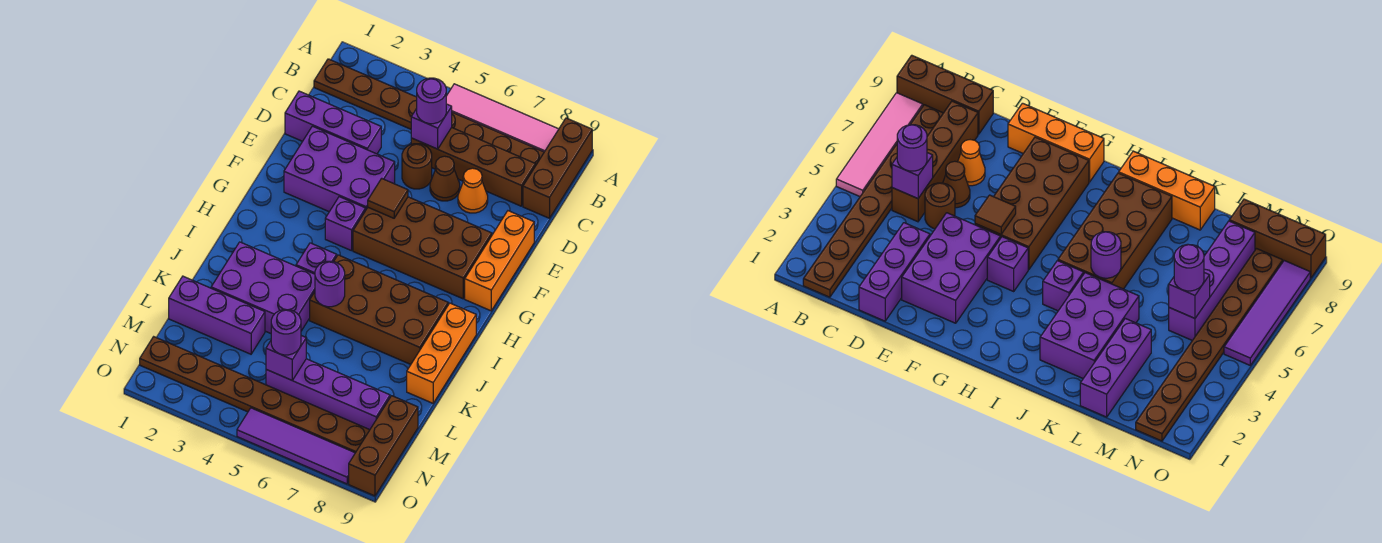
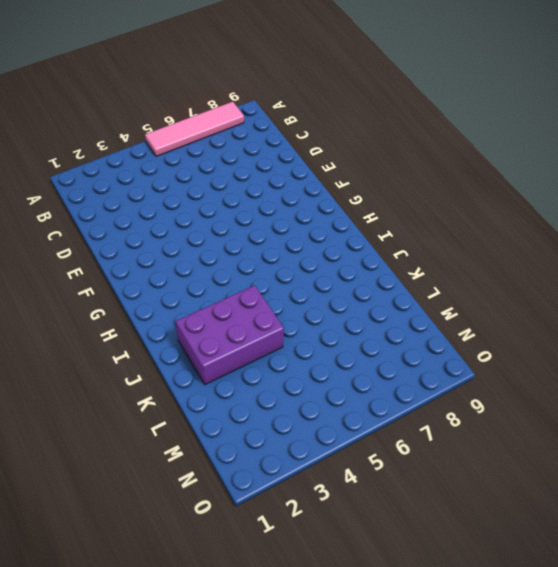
none -> brown 1x3 brick [523,118,592,218]
none -> brown 1x8 plate [314,59,544,166]
none -> brown 1x4 brick [411,127,535,206]

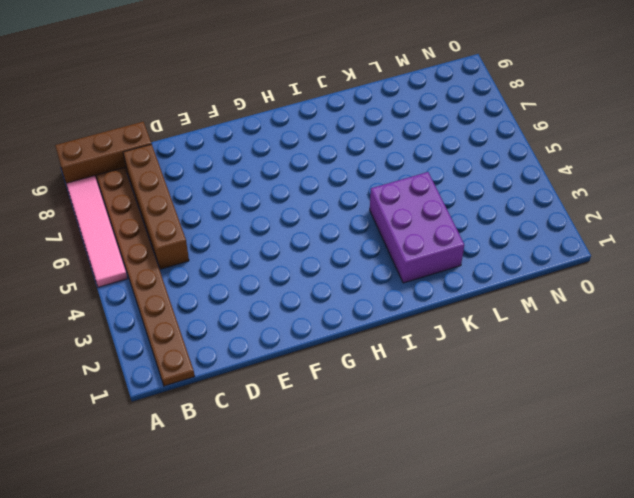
none -> purple 1x3 brick [285,91,381,154]
none -> brown 1x1 round brick [402,144,432,189]
none -> brown 1x1 cone [430,156,460,201]

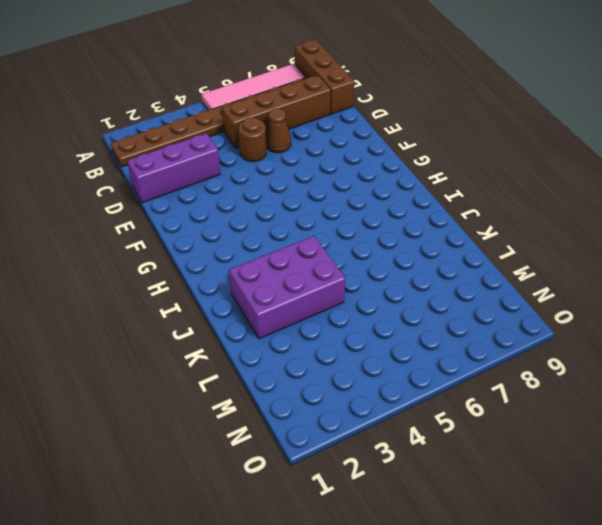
none -> orange 1x1 cone [458,168,488,213]
none -> purple 2x3 brick [284,126,395,212]
none -> orange 1x3 brick [465,211,534,311]

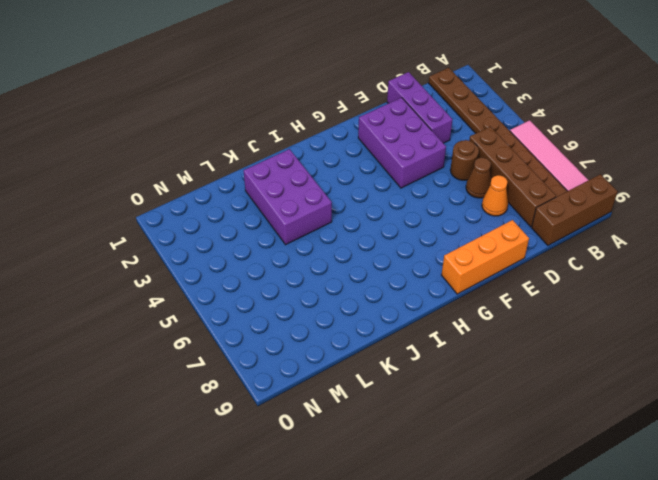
none -> brown 2x4 brick [353,197,492,299]
none -> purple 1x1 brick [325,197,366,251]
none -> purple 1x1 brick [296,243,337,274]

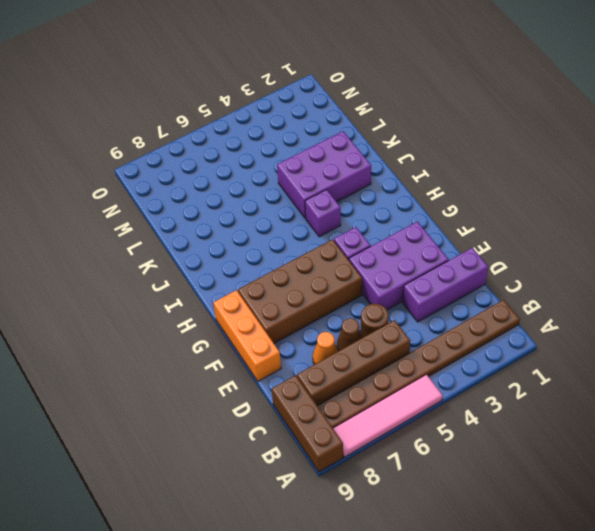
none -> brown 2x4 brick [310,255,448,364]
none -> orange 1x3 brick [407,303,476,403]
none -> purple 1x3 brick [169,276,265,354]

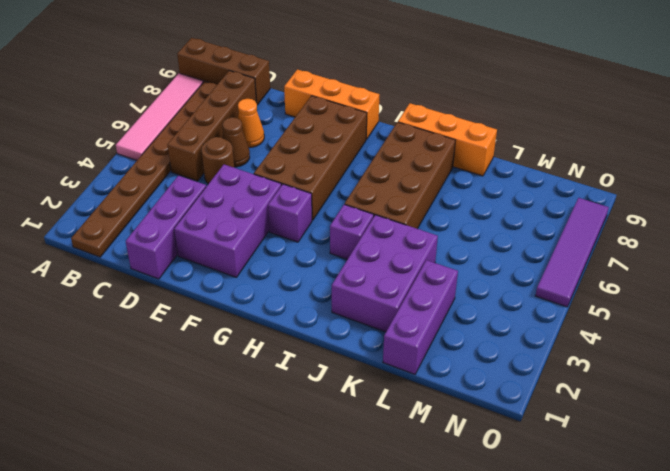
none -> purple 1x4 brick [266,359,390,430]
none -> brown 1x3 brick [349,396,418,496]
none -> brown 1x8 plate [140,337,369,453]

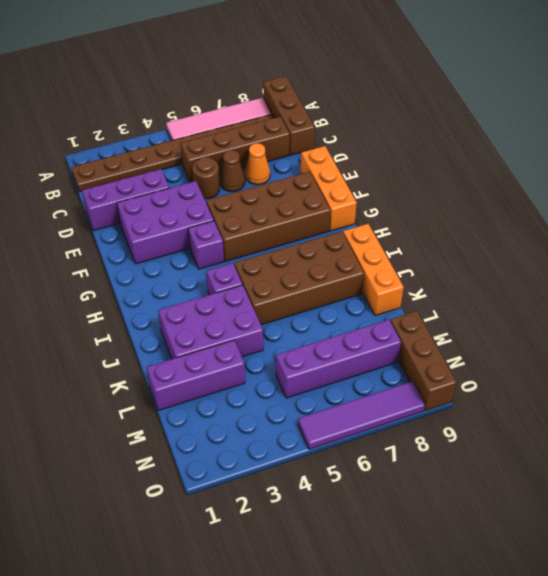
none -> brown 1x8 plate [140,337,369,453]
none -> purple 1x1 brick [411,104,452,149]
none -> brown 1x1 tile [368,178,408,218]

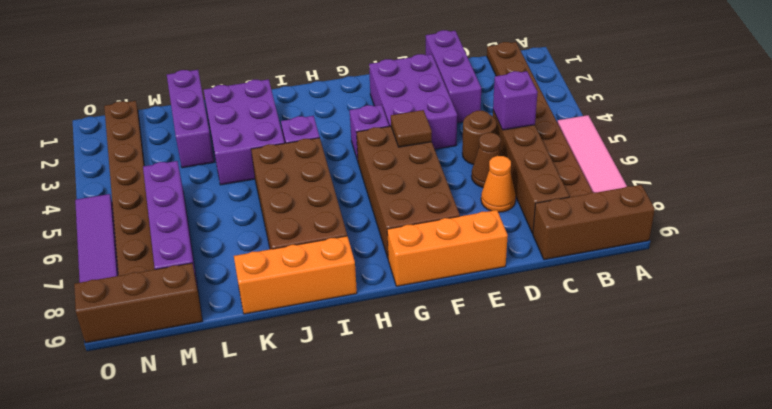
none -> purple 1x1 round brick [315,261,345,307]
none -> purple 1x1 brick [266,336,306,380]
none -> purple 1x1 round brick [417,78,446,124]

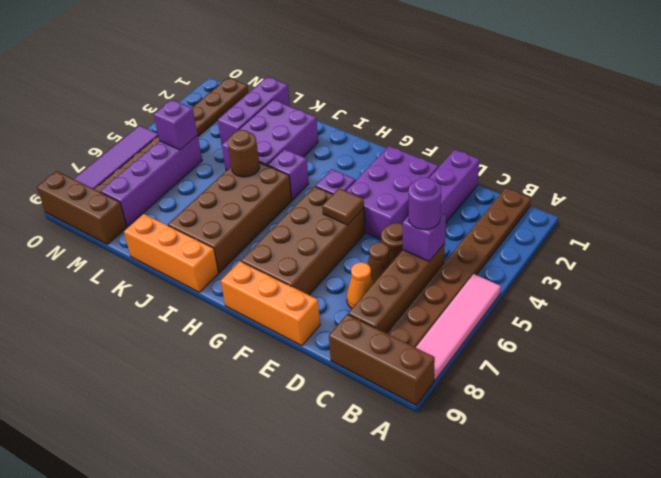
brown 1x1 round brick [228,130,260,177] -> purple 1x1 round brick [315,261,345,307]
none -> purple 1x1 round brick [271,309,301,355]

